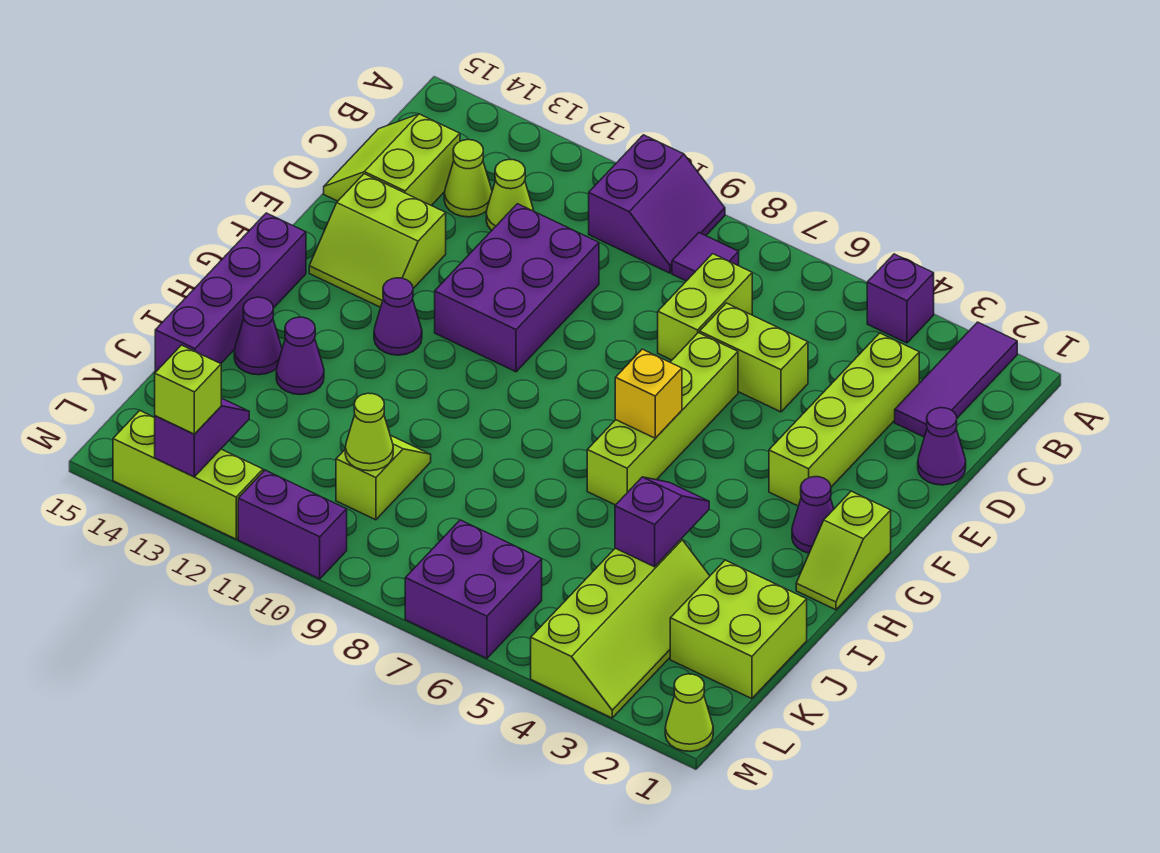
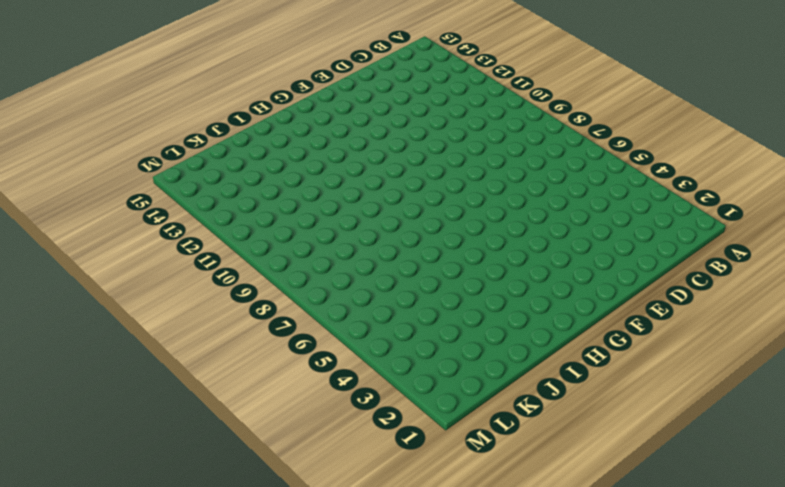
none -> purple 1x3 tile [895,322,1017,437]
none -> purple 1x1 brick [867,254,934,343]
none -> purple 2x2 slope [589,135,725,273]
none -> purple 1x1 tile [672,233,739,281]

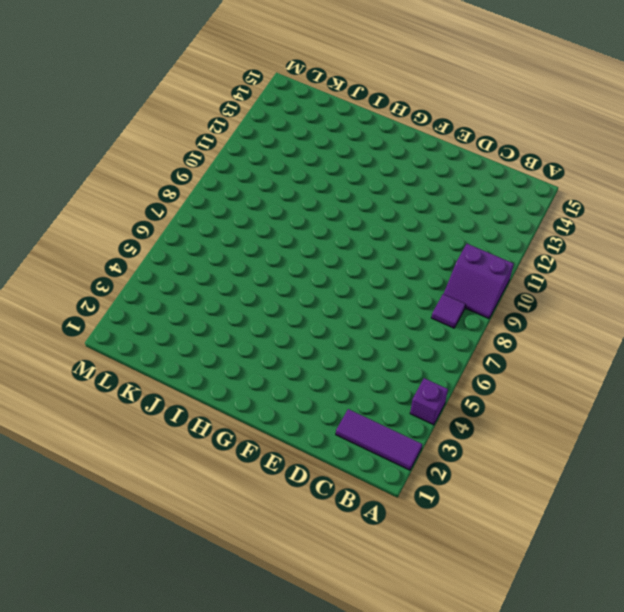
none -> lime 1x4 brick [769,333,919,506]
none -> lime 1x2 brick [658,254,752,360]
none -> lime 1x1 cone [486,160,534,230]
none -> lime 1x1 cone [444,140,492,217]

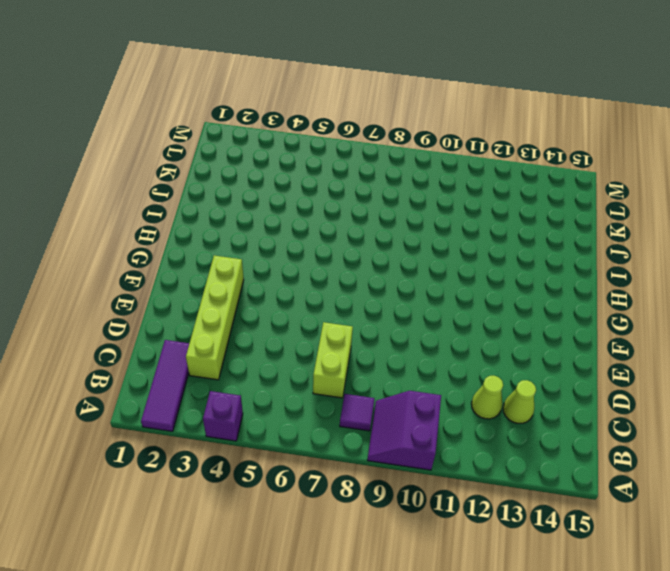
none -> lime 2x2 slope [324,114,460,205]
none -> purple 1x1 cone [918,408,966,485]
none -> lime 1x2 brick [700,303,808,412]
none -> purple 2x3 brick [435,204,599,372]

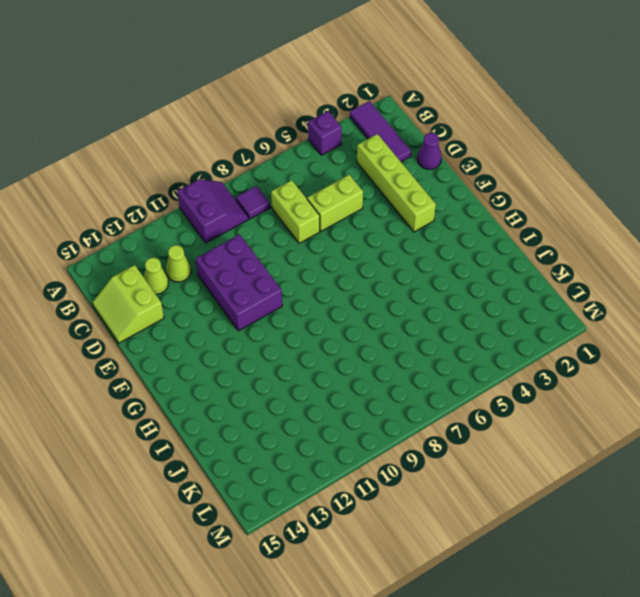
none -> lime 1x4 brick [587,333,738,505]
none -> lime 2x2 slope [309,174,446,307]
none -> lime 1x2 slope [796,491,891,610]
none -> purple 1x1 cone [792,477,834,553]

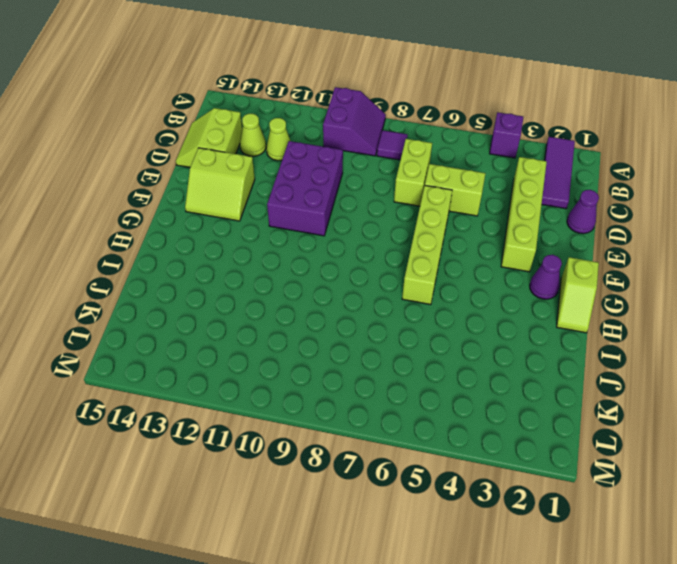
none -> purple 1x1 cone [374,278,422,355]
none -> purple 1x4 brick [155,213,306,372]
none -> purple 1x1 cone [276,317,324,395]
none -> purple 1x1 cone [234,297,282,375]

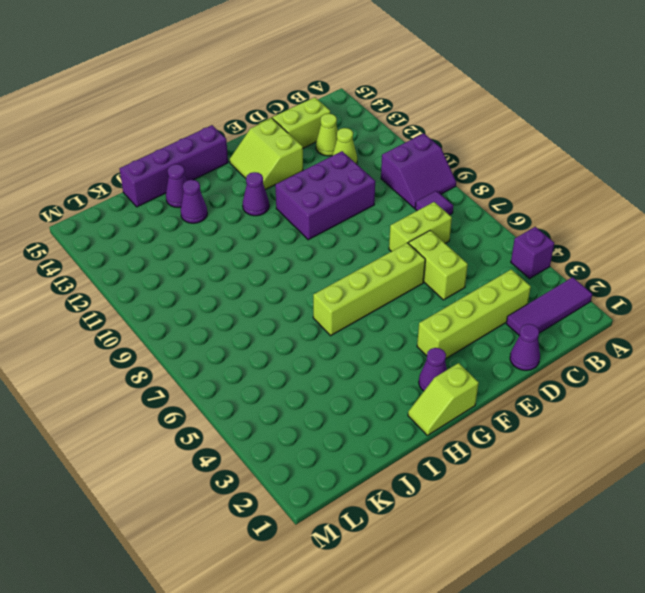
none -> lime 2x2 brick [670,560,807,699]
none -> lime 2x4 slope [531,539,710,718]
none -> lime 1x2 slope [336,435,431,520]
none -> purple 2x2 brick [405,520,542,658]

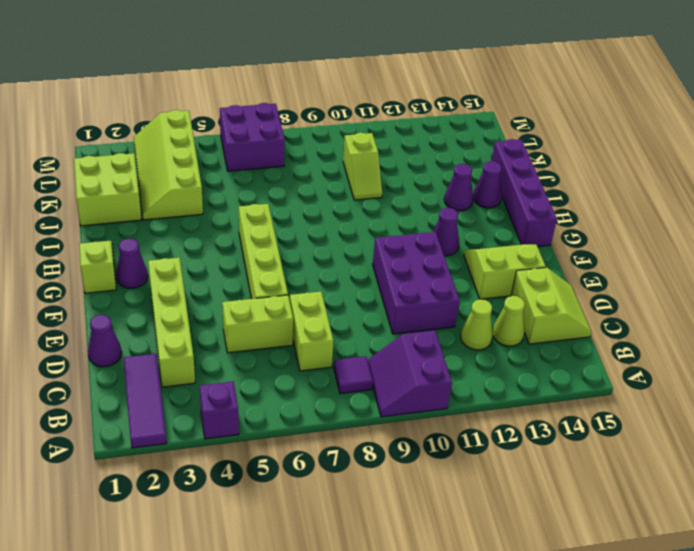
none -> lime 1x1 cone [665,674,713,751]
none -> purple 1x2 brick [238,470,347,579]
none -> lime 1x3 brick [113,411,263,539]
none -> yellow 1x1 brick [615,349,682,438]

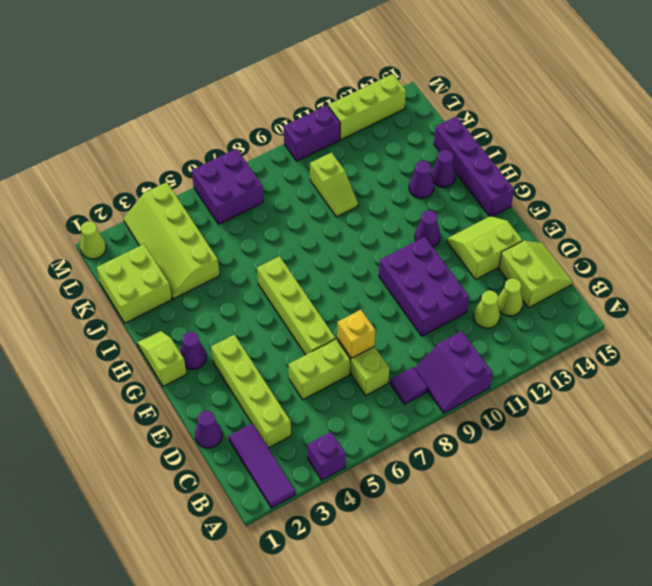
yellow 1x1 brick [337,310,375,359] -> yellow 1x1 brick moved to [615,349,682,438]
none -> purple 1x2 slope [615,477,709,567]
none -> lime 1x1 cone [345,393,393,471]
none -> purple 1x2 slope [154,398,249,477]
none -> lime 1x1 brick [155,345,221,434]

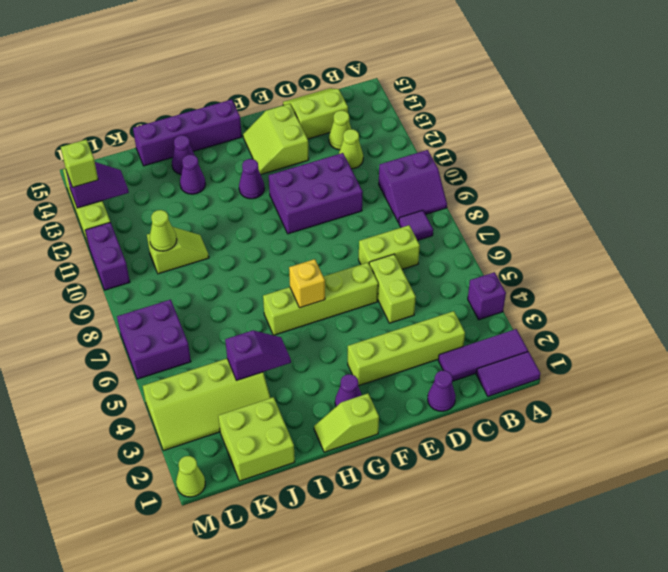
purple 1x2 tile [476,352,540,396] -> none

